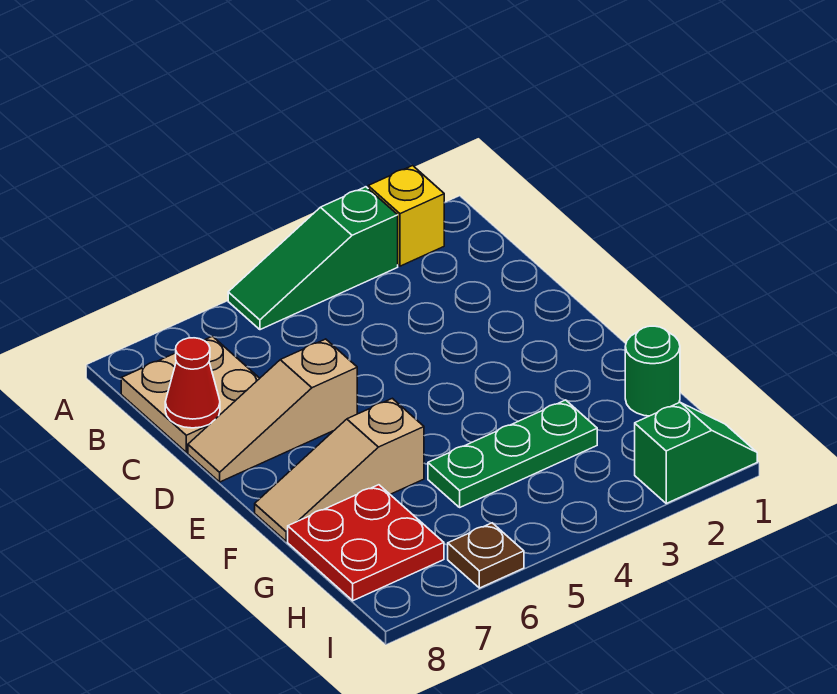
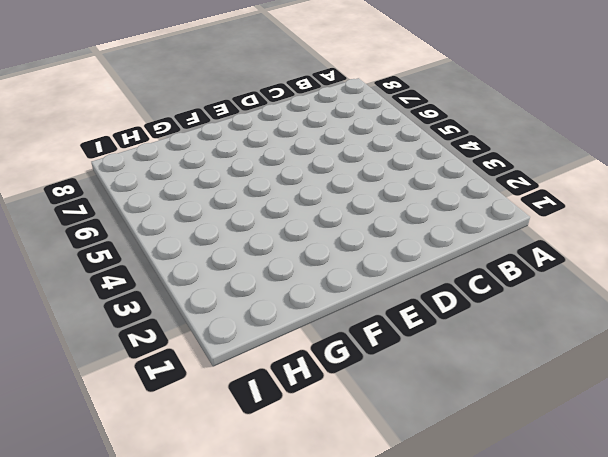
none -> yellow 1x1 brick [368,166,444,266]
none -> green 1x3 slope [228,187,398,330]

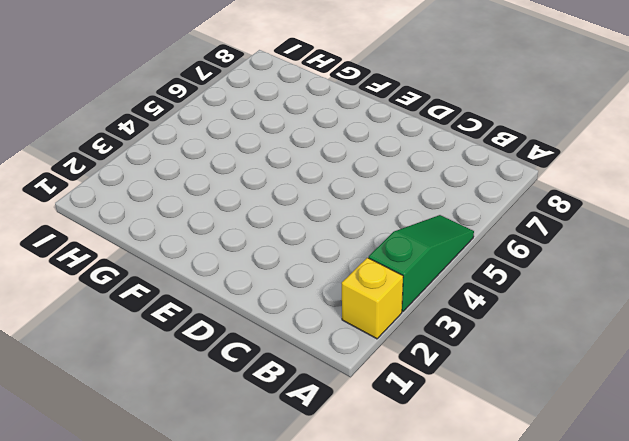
none -> tan 2x2 plate [121,336,260,452]
none -> tan 1x3 slope [188,339,357,482]

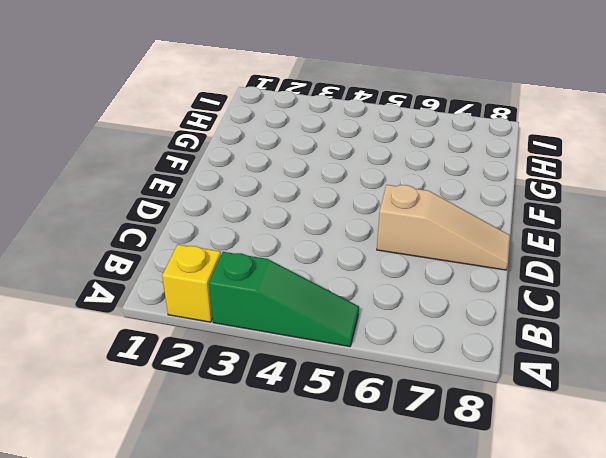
none -> tan 2x2 plate [121,336,260,452]
none -> tan 1x3 slope [255,398,424,541]

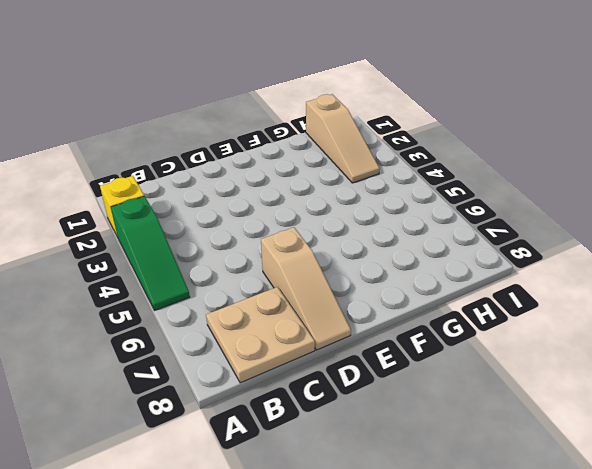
tan 1x3 slope [306,94,380,183] -> tan 1x3 slope moved to [255,398,424,541]
none -> green 1x1 round brick [625,326,680,416]
none -> green 1x3 plate [428,400,597,507]

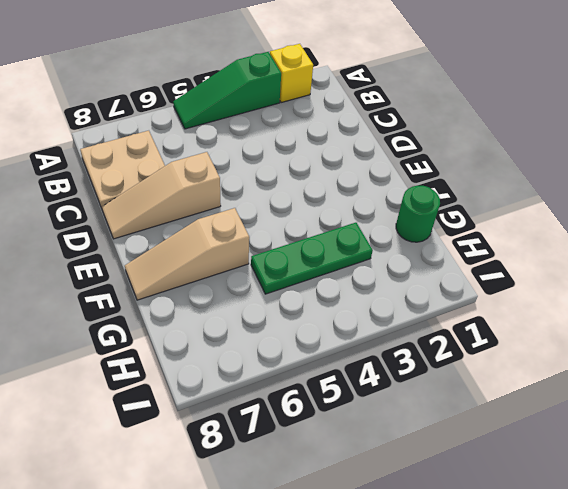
none -> red 2x2 plate [288,485,444,601]
none -> green 1x2 slope [635,402,757,503]

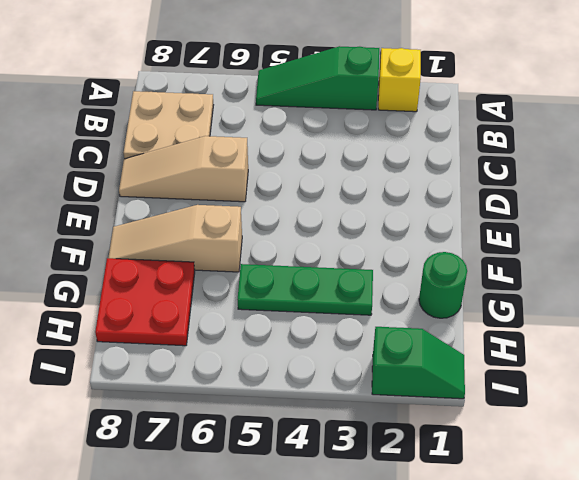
none -> brown 1x1 plate [448,523,524,588]
none -> red 1x1 cone [165,338,220,428]

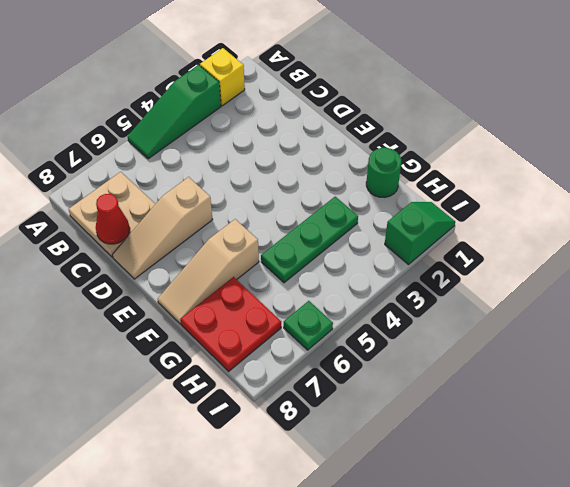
green 1x1 plate [284,301,333,350] -> brown 1x1 plate [448,523,524,588]

